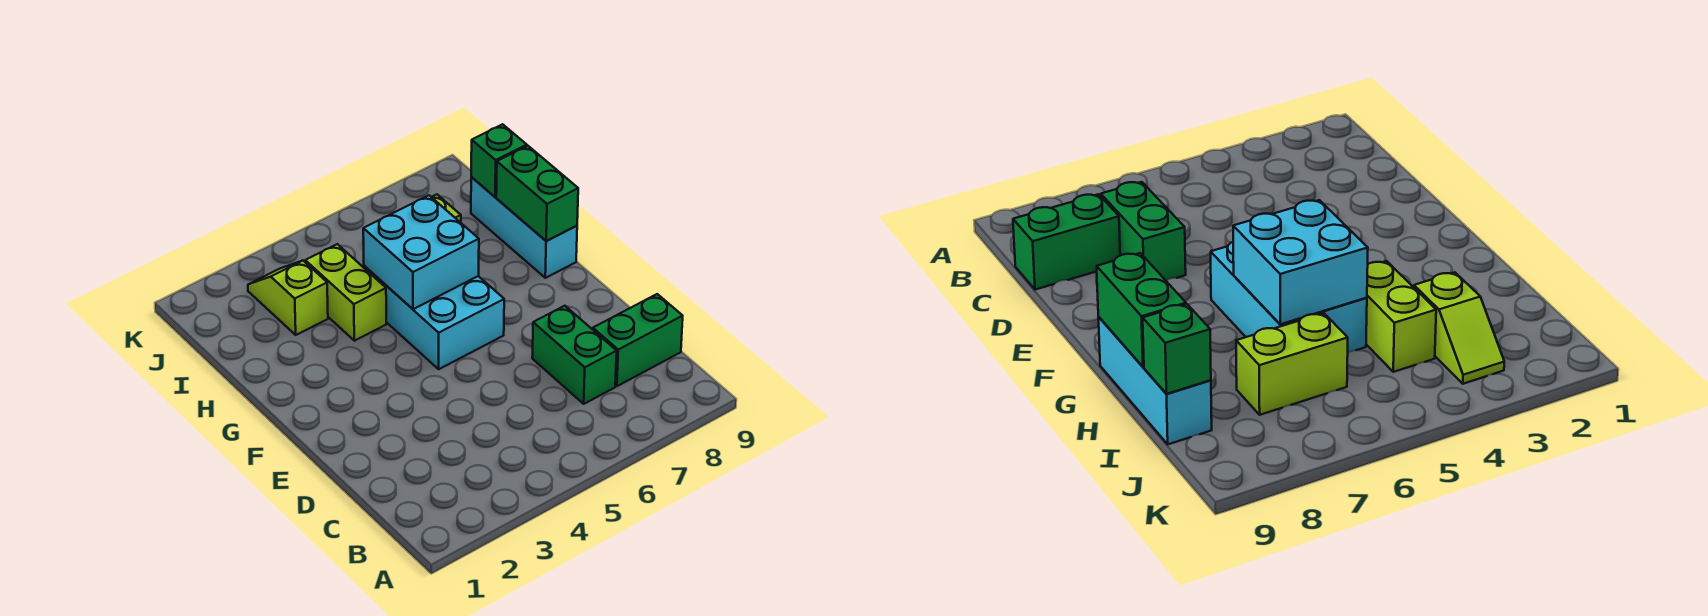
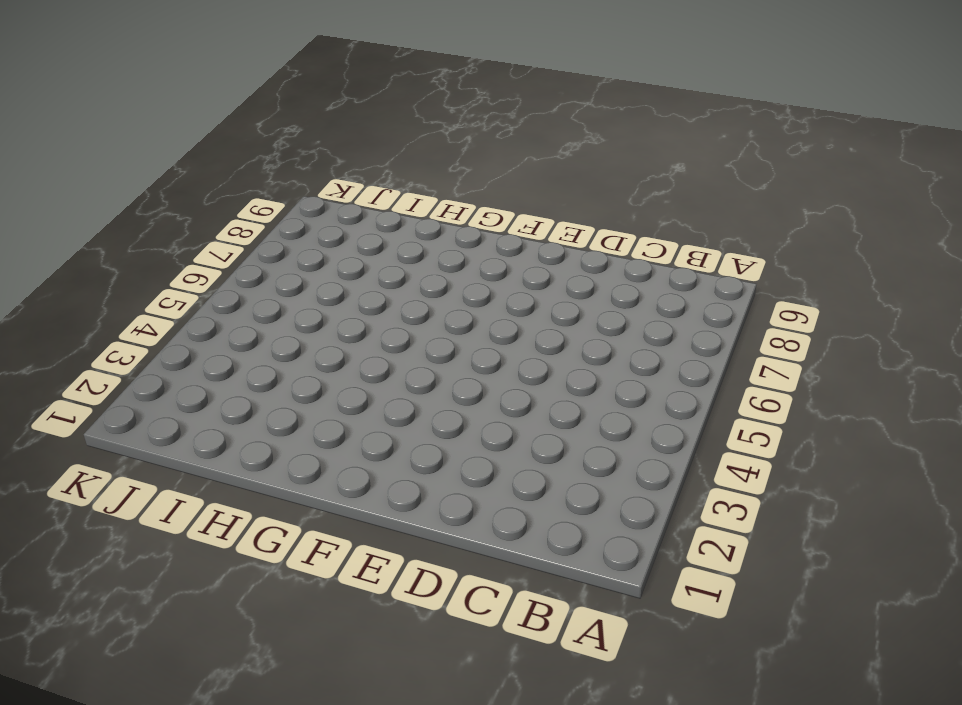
none -> green 1x2 brick [532,306,617,404]
none -> green 1x2 brick [592,294,683,386]

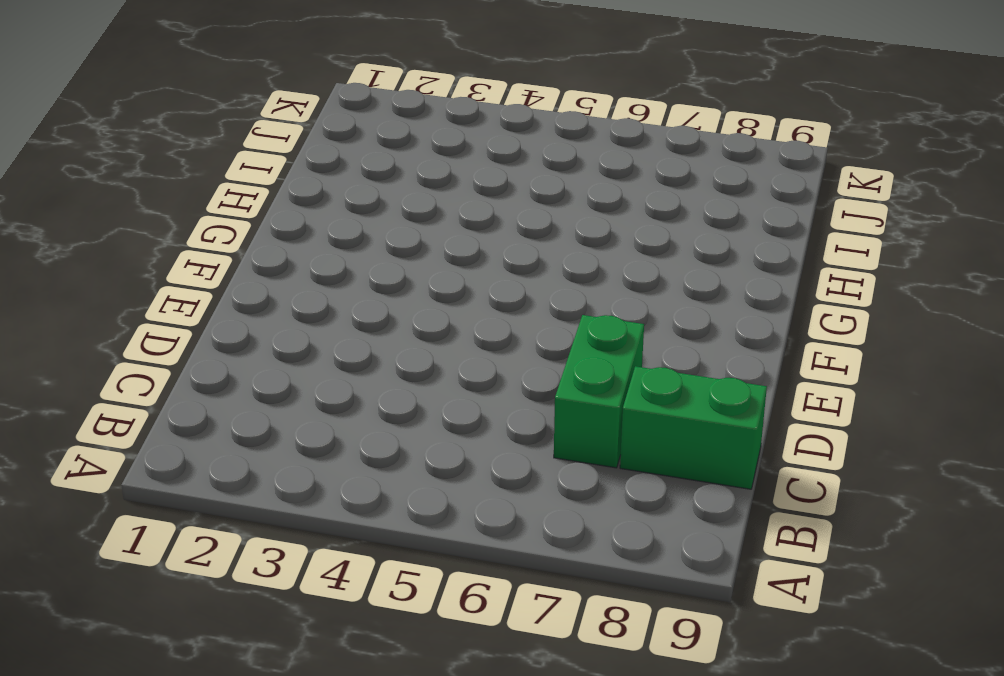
none -> cyan 2x3 brick [364,266,504,369]
none -> cyan 1x3 brick [471,177,577,278]

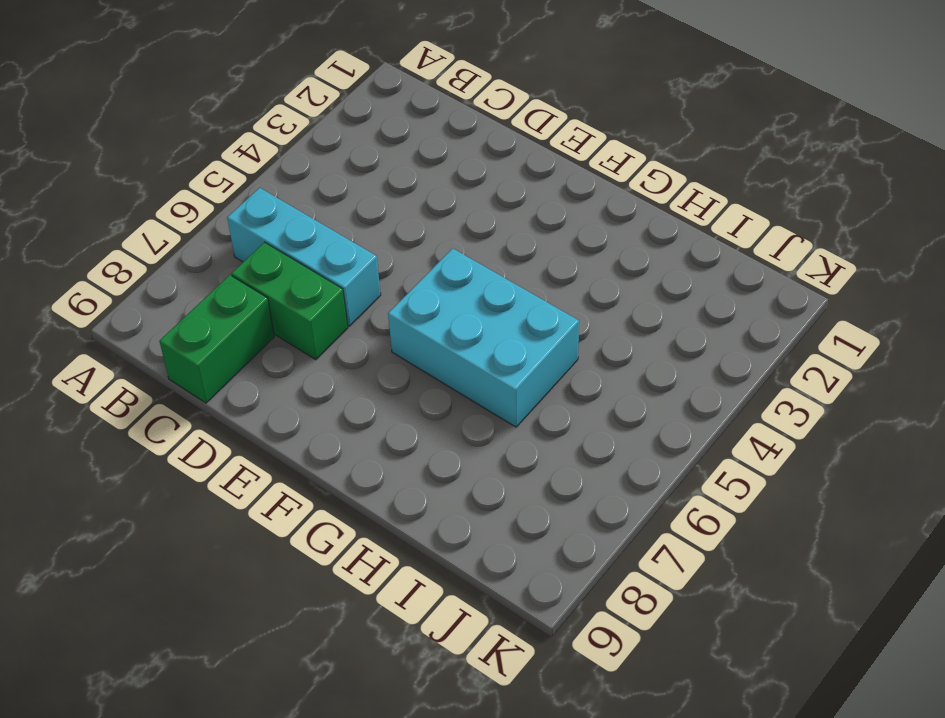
cyan 1x3 brick [227,188,381,326] -> cyan 1x3 brick moved to [471,177,577,278]
none -> lime 1x2 brick [305,244,386,341]
none -> lime 1x2 slope [248,261,328,335]

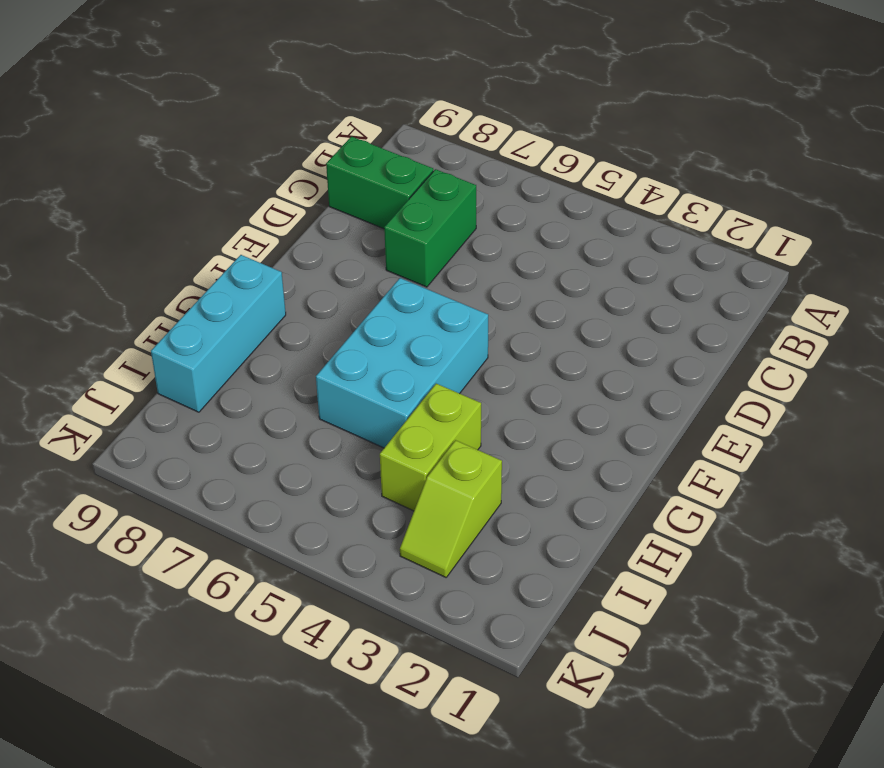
none -> lime 1x2 brick [1236,313,1348,415]
none -> cyan 2x2 brick [363,195,479,309]

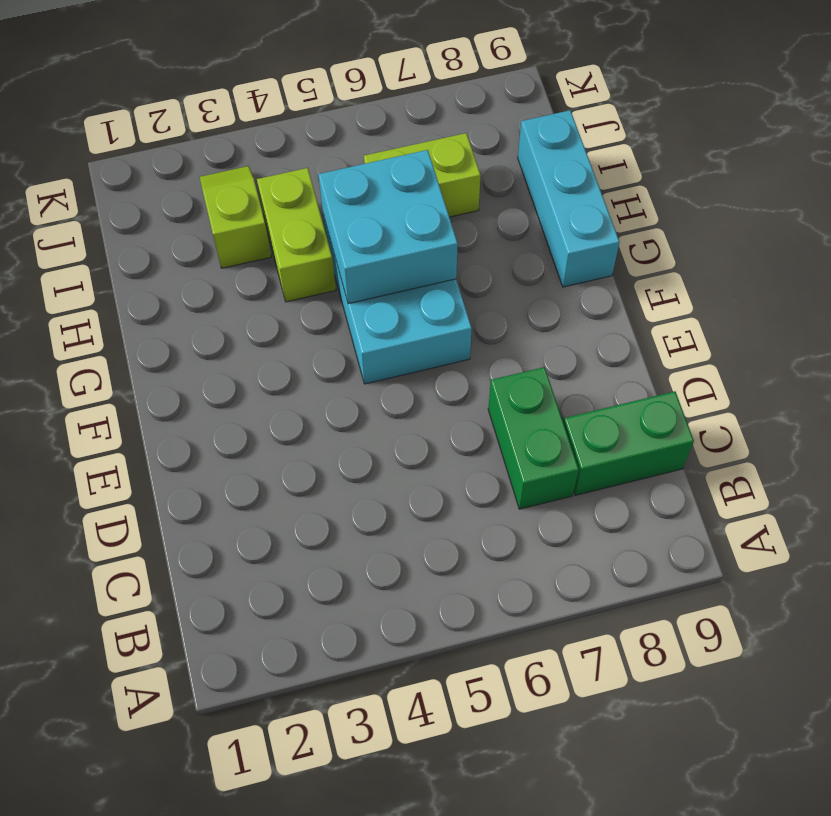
none -> green 1x2 brick [496,146,578,241]
none -> green 1x1 brick [471,124,527,197]

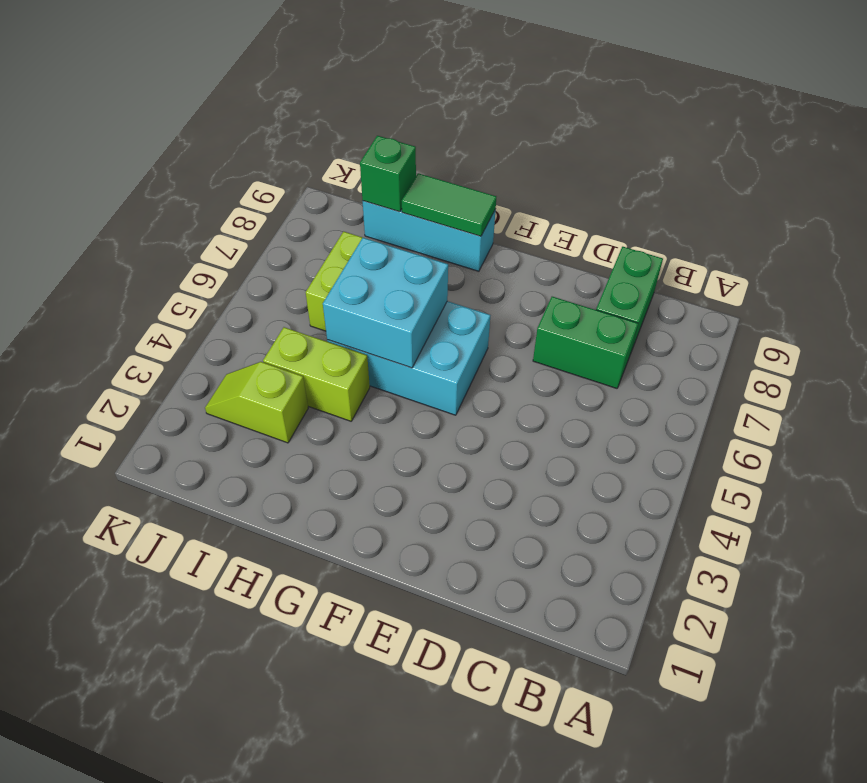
green 1x2 tile [402,173,496,236] -> green 1x2 brick [496,146,578,241]

